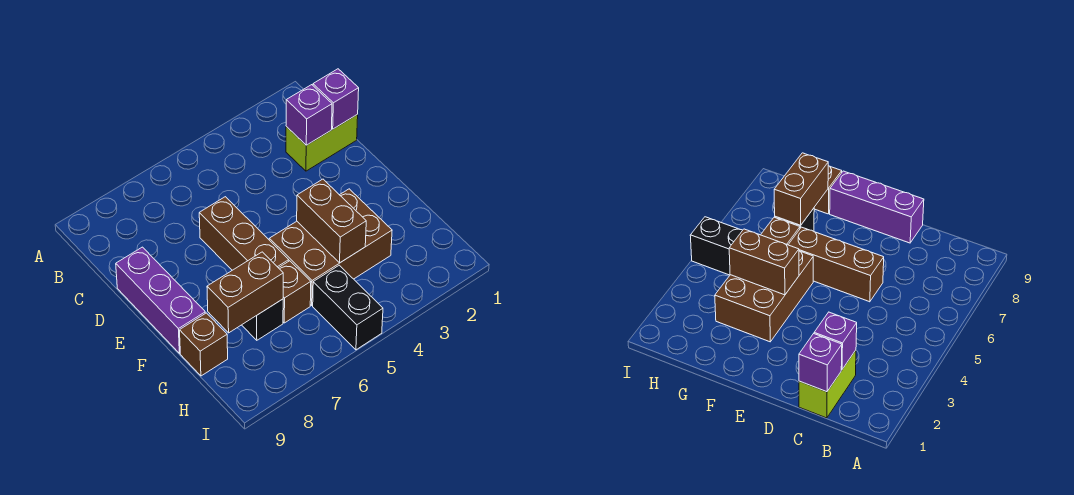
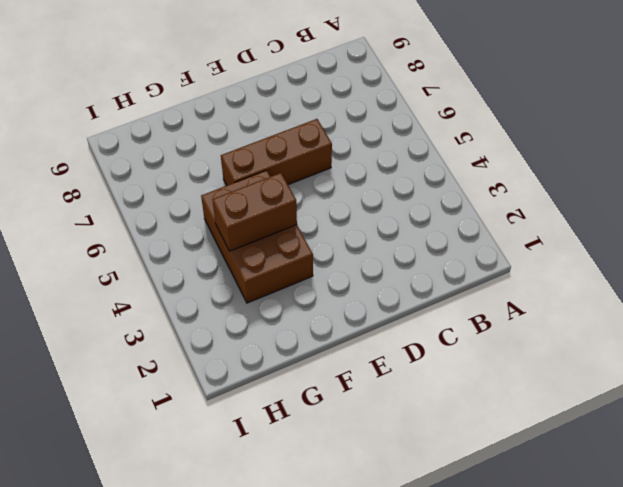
none -> lime 1x2 brick [286,115,358,171]
none -> purple 1x3 brick [116,247,205,353]
none -> brown 1x1 brick [279,261,311,323]

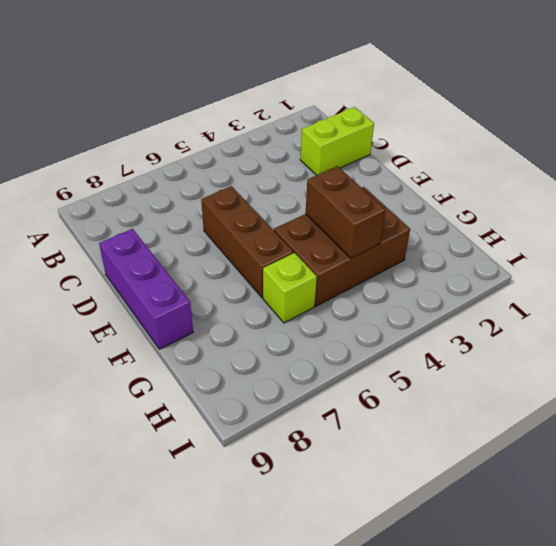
lime 1x1 brick [263,253,317,323] -> brown 1x1 brick [279,261,311,323]
none -> black 1x1 brick [242,299,283,340]
none -> brown 1x1 brick [180,313,228,376]
none -> black 1x2 brick [313,265,383,350]

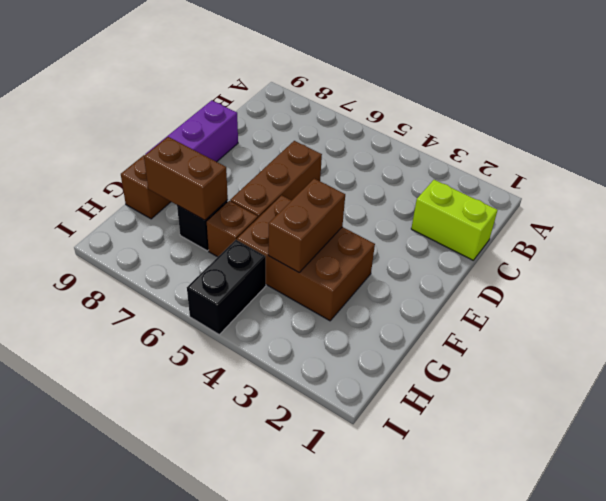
none -> purple 1x1 brick [313,69,359,129]
none -> purple 1x1 brick [286,85,332,145]

